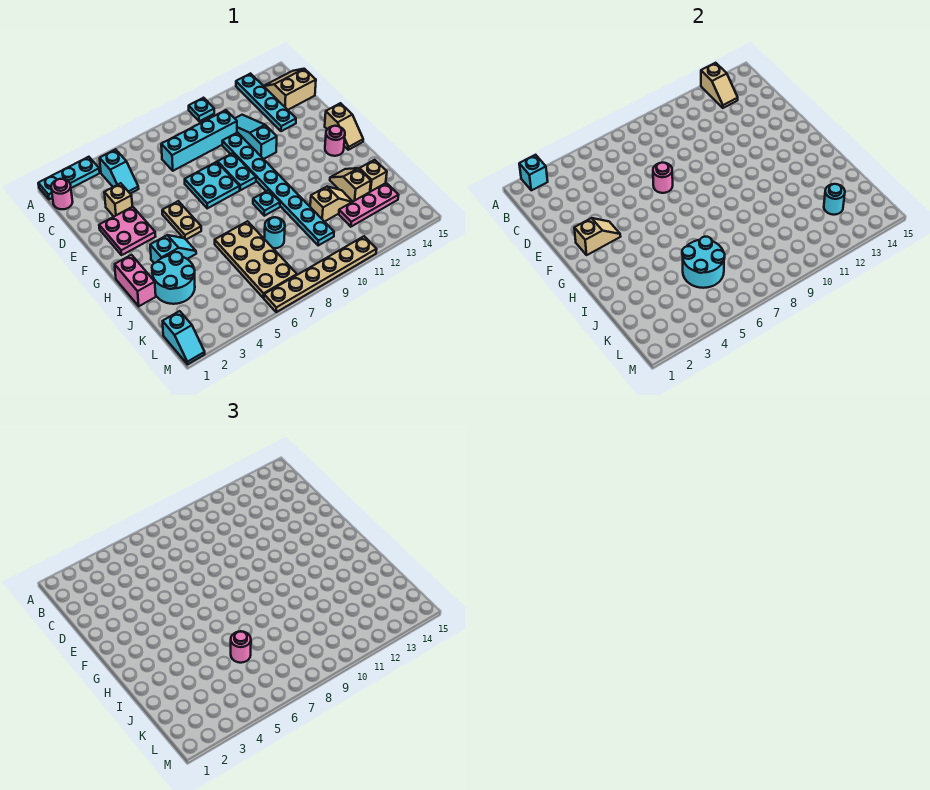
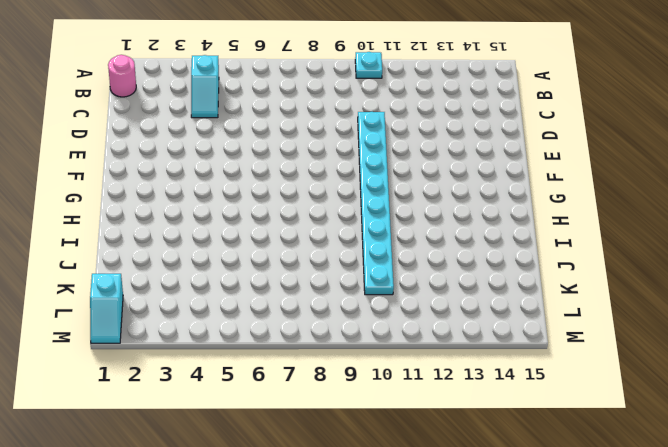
none -> cyan 1x3 plate [38,157,100,199]
none -> cyan 1x4 plate [236,74,296,131]
none -> tan 2x2 slope [264,69,316,110]
none -> cyan 1x4 brick [161,110,237,171]

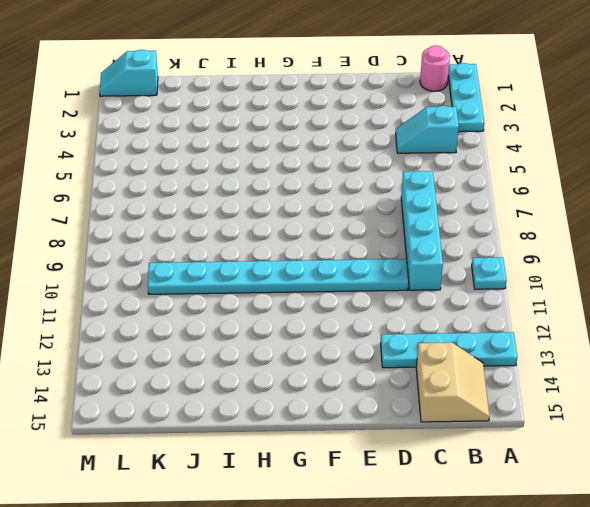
none -> cyan 1x3 slope [235,115,277,159]
none -> tan 1x1 brick [104,183,132,216]
none -> pink 2x2 plate [99,207,156,255]
none -> cyan 2x2 plate [185,162,240,208]

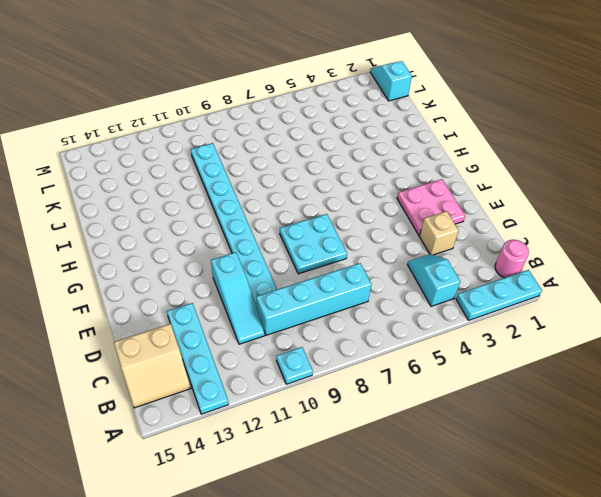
none -> cyan 1x2 plate [218,153,256,190]
none -> tan 1x2 plate [162,201,201,239]
none -> tan 1x2 slope [325,103,363,150]
none -> pink 1x1 round brick [325,126,345,156]

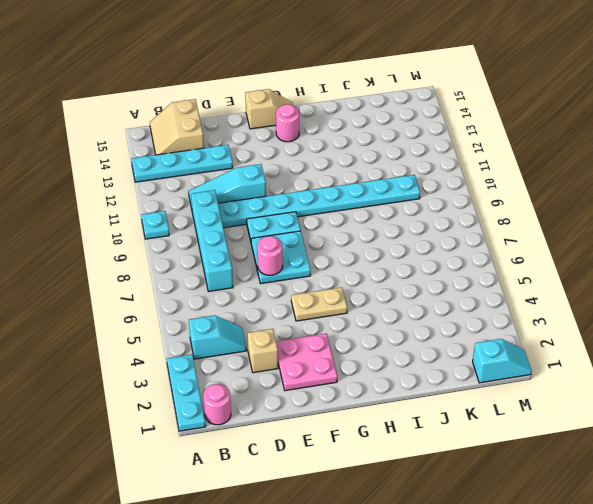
none -> pink 1x2 brick [115,255,156,306]
none -> cyan 1x2 slope [150,235,196,263]
none -> cyan 1x1 plate [253,190,280,216]
none -> cyan 2x2 round brick [152,252,195,304]

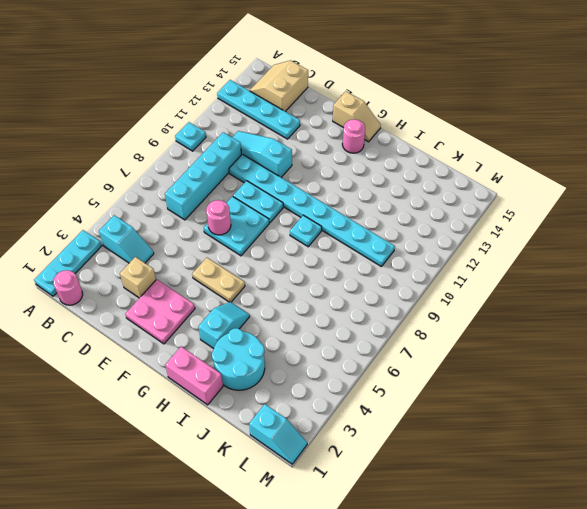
none -> tan 2x4 plate [215,221,297,298]
none -> tan 1x2 slope [330,168,371,201]
none -> cyan 1x1 round brick [265,217,285,248]
none -> tan 1x2 slope [310,186,353,222]

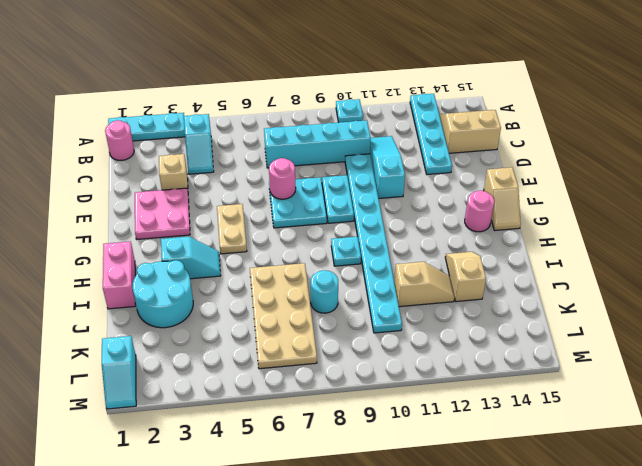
none -> tan 1x1 brick [360,160,387,192]
none -> pink 1x3 plate [339,183,399,227]
none -> tan 1x6 plate [264,236,377,312]
none -> cyan 1x1 brick [519,155,548,190]

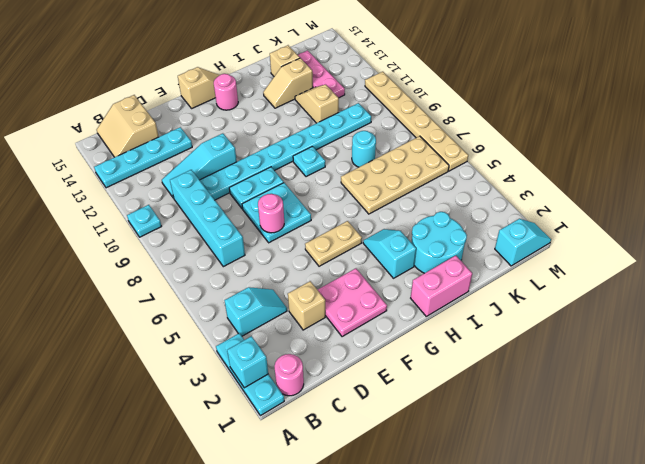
none -> tan 1x2 slope [701,63,738,108]
none -> tan 1x2 slope [574,218,621,255]
none -> cyan 2x2 round brick [682,237,725,288]
none -> cyan 1x1 round brick [824,184,845,215]

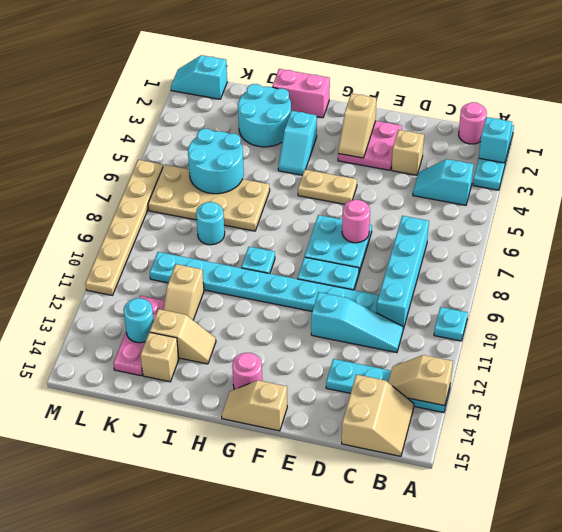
none -> pink 1x1 round brick [231,631,251,663]

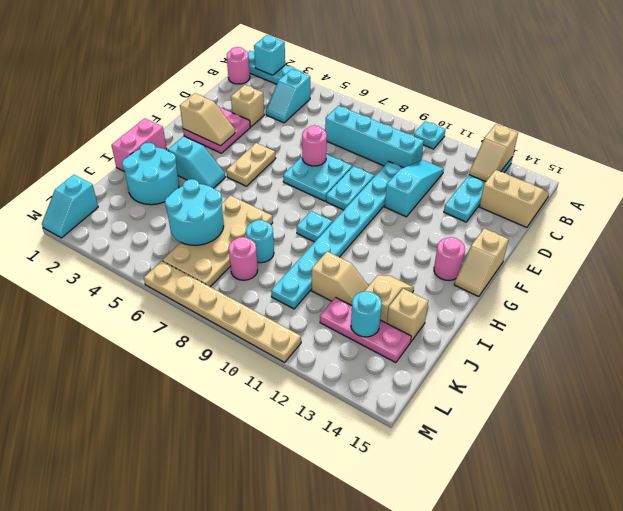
pink 1x1 round brick [229,237,258,280] -> pink 1x1 round brick moved to [231,631,251,663]

